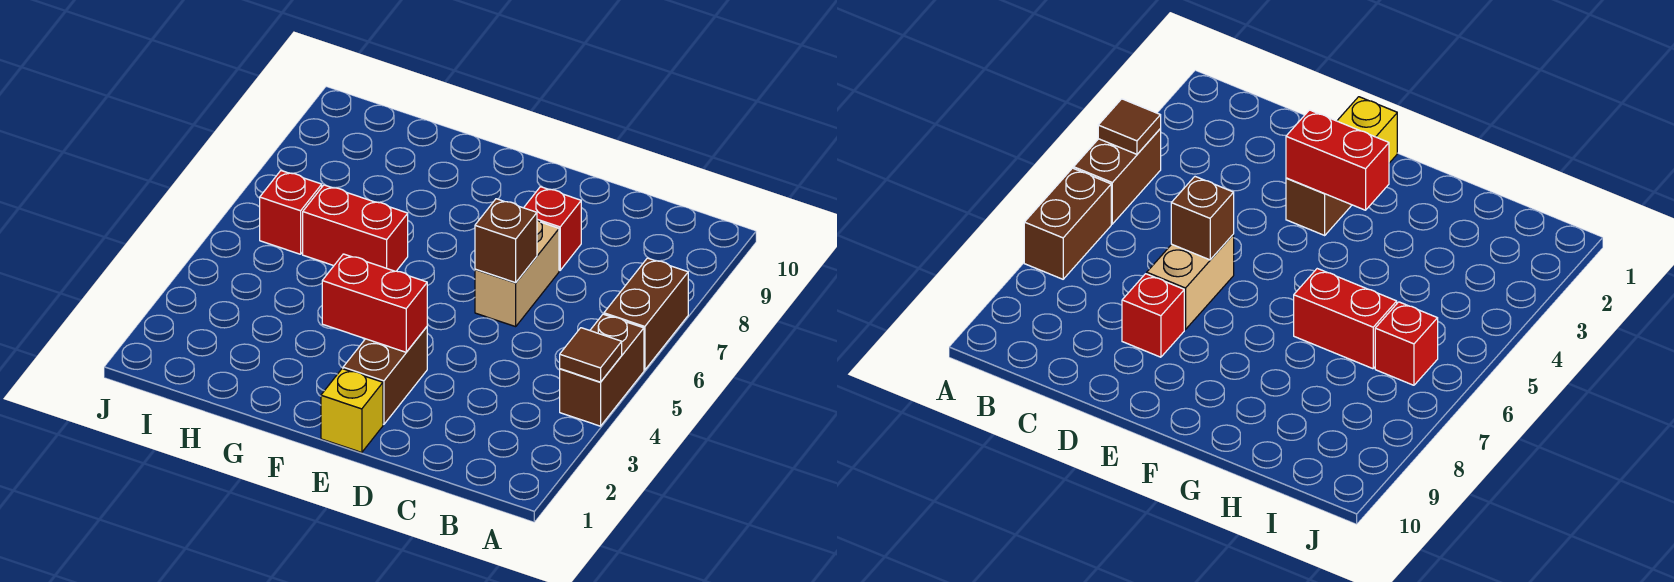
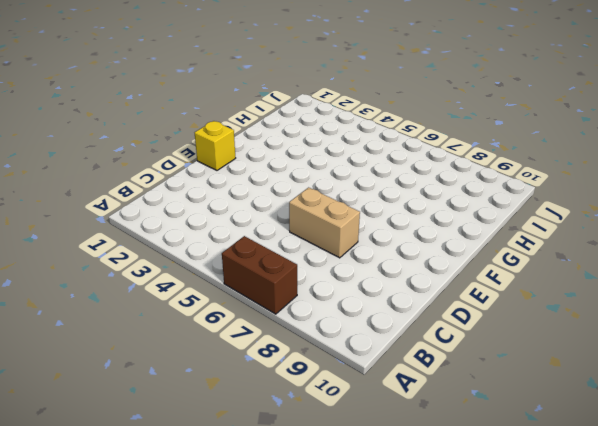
none -> brown 1x2 brick [560,314,644,426]
none -> red 1x1 brick [524,187,581,270]

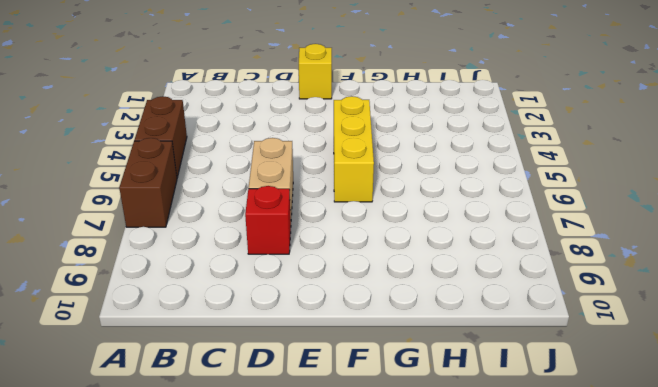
yellow 1x3 brick [334,96,374,202] -> none
none -> brown 1x2 brick [343,327,427,424]
none -> red 1x2 brick [303,185,408,271]

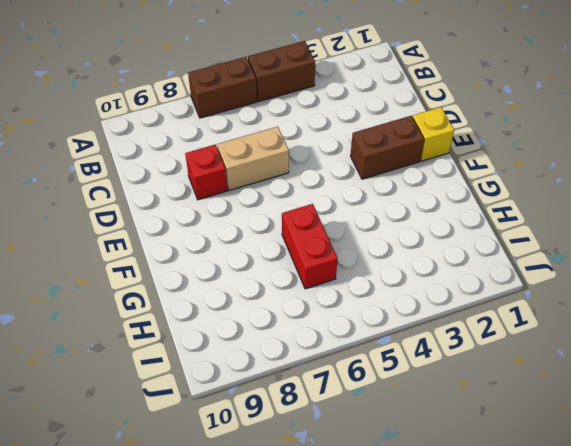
none -> red 1x1 brick [260,171,322,254]
none -> brown 1x1 tile [560,328,622,382]

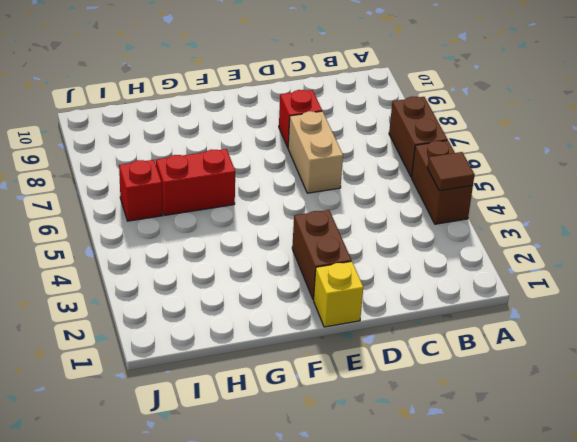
none -> brown 1x1 brick [475,199,537,283]
none -> red 1x2 brick [322,254,427,352]

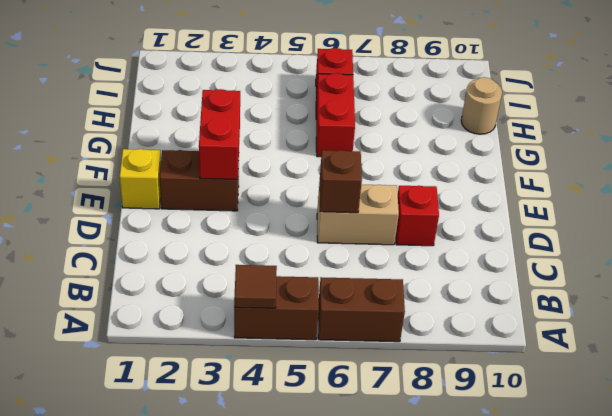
tan 1x1 round brick [461,77,502,134] -> none

